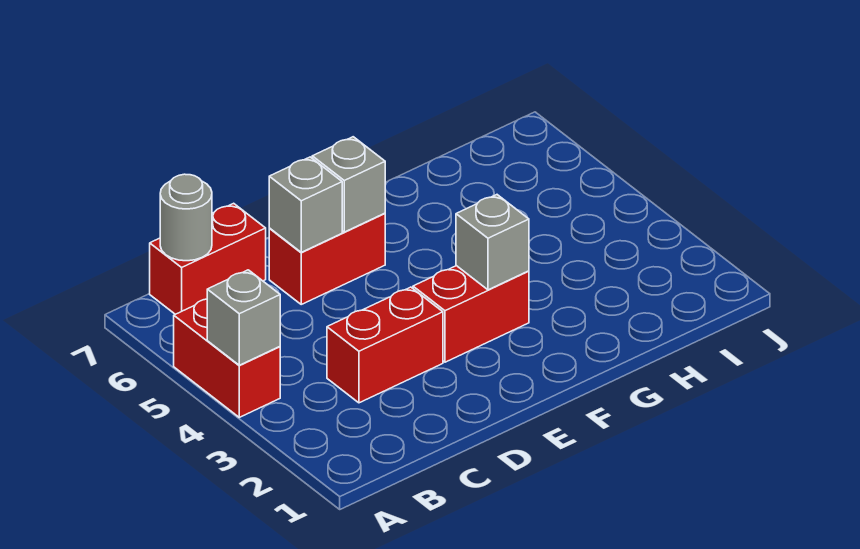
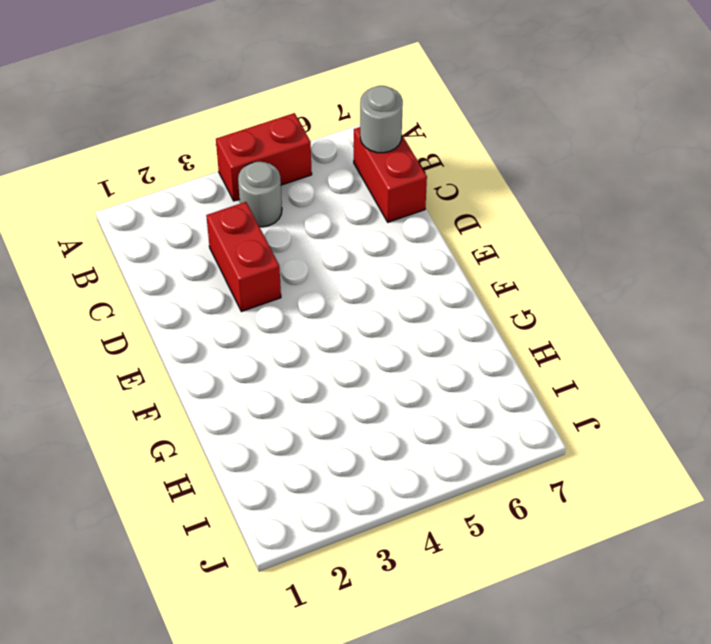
grey 1x1 round brick [238,162,282,227] -> none
none -> red 1x2 brick [269,213,385,304]
none -> red 1x2 brick [413,266,529,362]

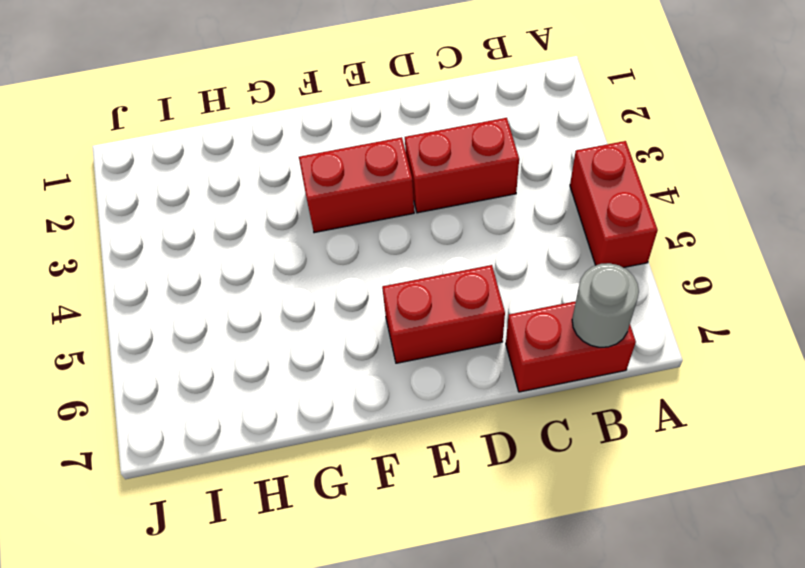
none -> grey 1x1 brick [207,270,280,365]
none -> grey 1x1 brick [269,157,342,252]

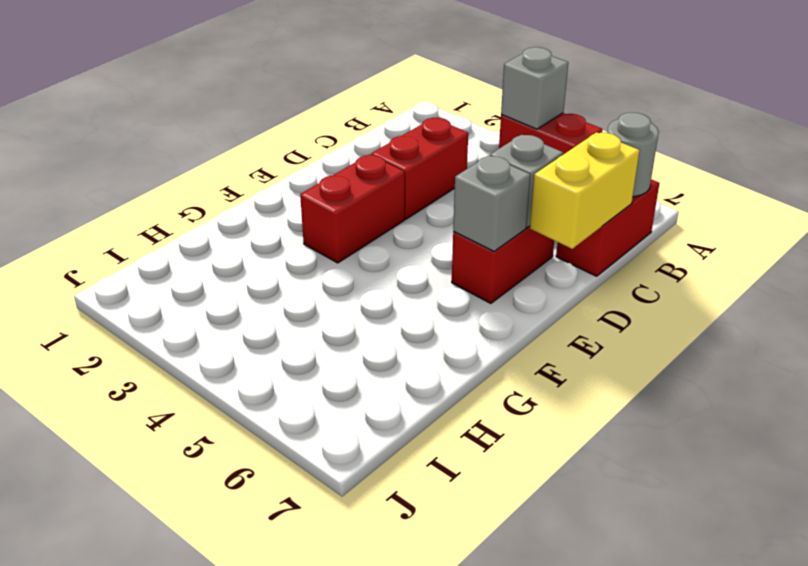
yellow 1x2 brick [530,132,640,249] -> none
none -> grey 1x1 brick [456,195,529,290]

